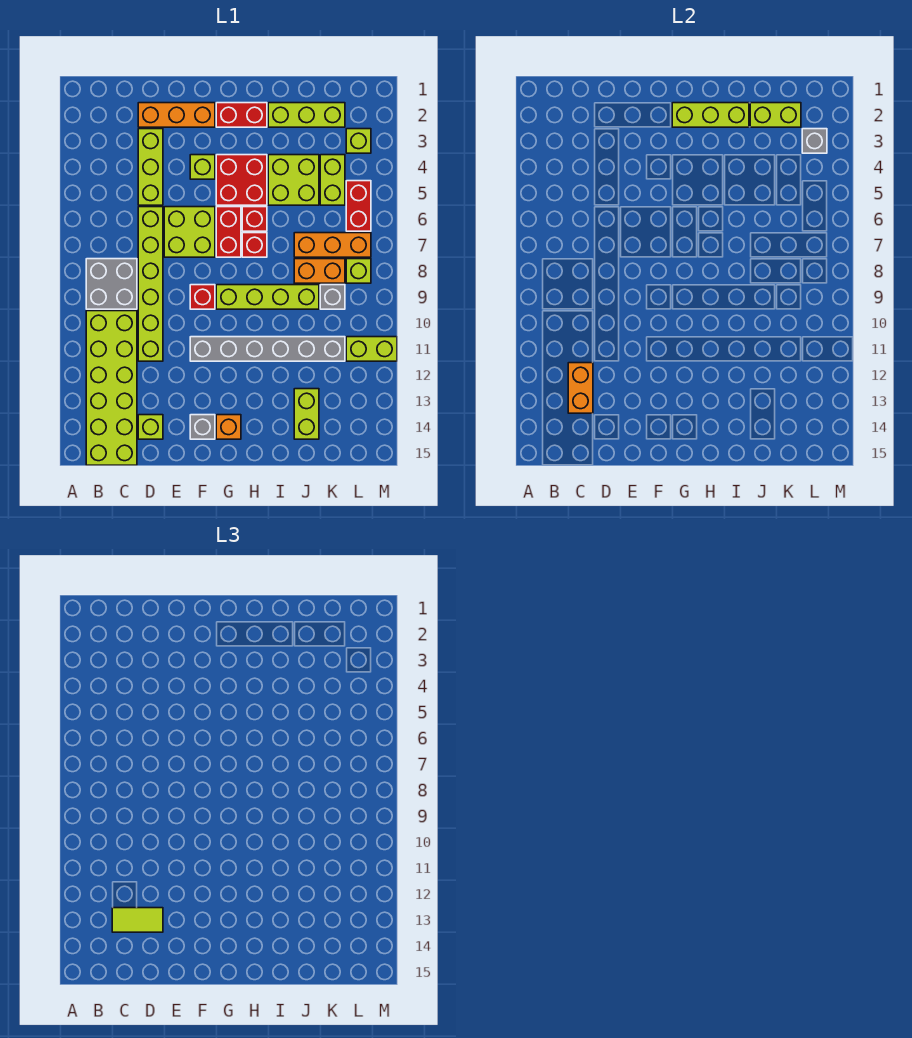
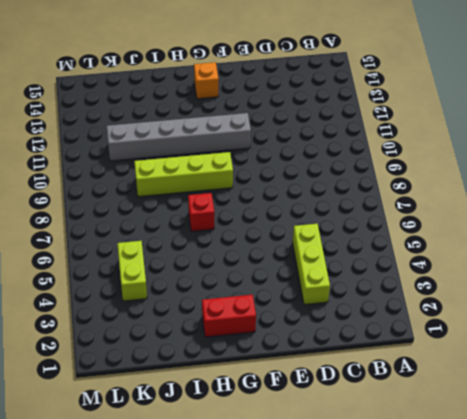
none -> grey 2x2 brick [86,259,137,309]
none -> lime 2x6 brick [86,311,137,465]
none -> orange 1x3 brick [138,103,215,127]
none -> lime 1x6 brick [138,207,163,361]

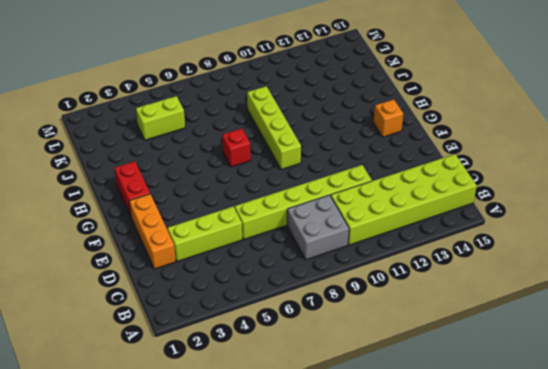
none -> lime 1x1 brick [138,415,163,439]
none -> lime 2x2 brick [164,207,215,257]
none -> lime 1x1 brick [190,155,215,179]
none -> red 1x1 brick [190,285,215,309]

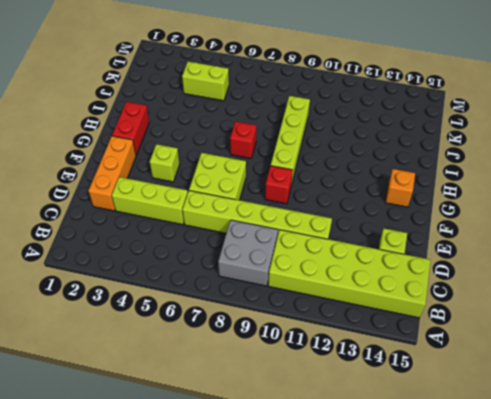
none -> grey 1x6 brick [190,337,345,361]
none -> grey 1x1 brick [190,415,215,439]
none -> red 2x2 brick [216,155,267,205]
none -> red 1x2 brick [216,207,241,257]

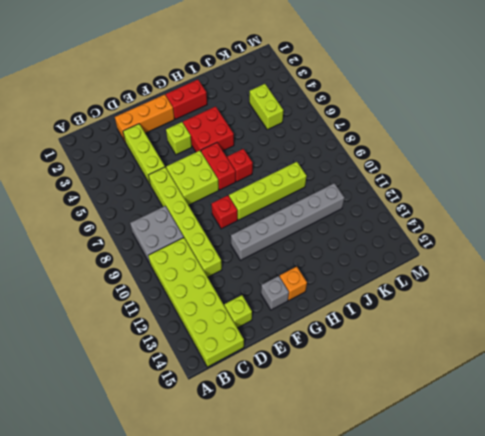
none -> red 1x1 brick [242,207,267,231]
none -> lime 1x3 brick [268,103,345,127]
none -> lime 2x2 brick [268,155,319,205]
none -> orange 1x3 brick [294,233,371,257]

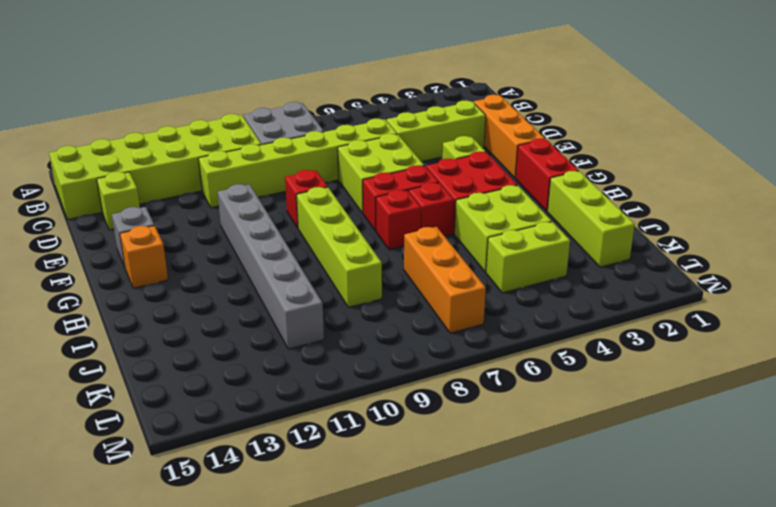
none -> orange 1x2 brick [294,259,345,283]
none -> lime 1x2 brick [294,389,319,439]
none -> grey 1x1 brick [320,285,345,309]
none -> lime 1x1 brick [346,129,371,153]

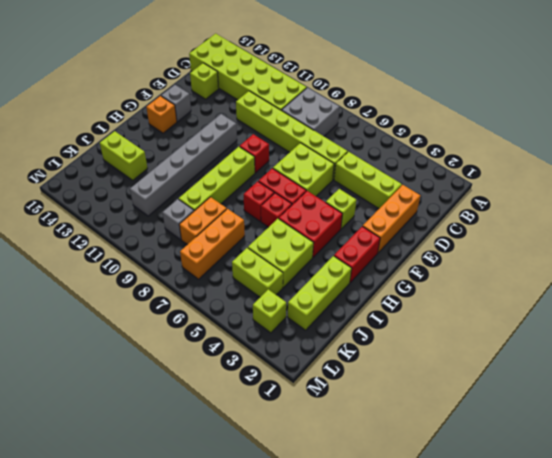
none -> red 1x2 brick [346,181,371,231]
none -> lime 1x1 brick [346,259,371,283]
none -> lime 1x2 brick [346,337,397,361]
none -> orange 1x2 brick [568,363,593,413]

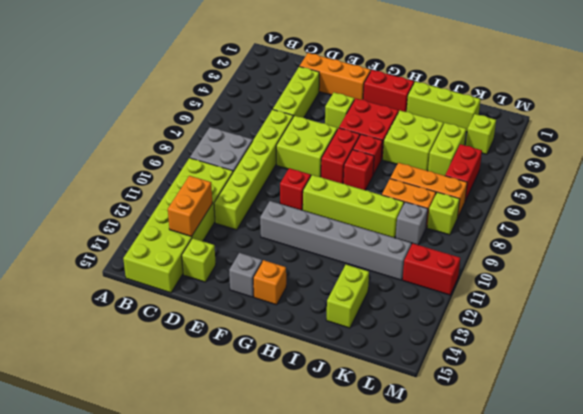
red 1x2 brick [403,243,460,295] -> lime 1x2 brick [346,337,397,361]
none -> lime 1x3 brick [672,103,749,127]
none -> lime 1x2 brick [750,103,801,127]
none -> grey 1x1 brick [802,129,827,153]
none -> lime 1x2 tile [112,908,163,932]

